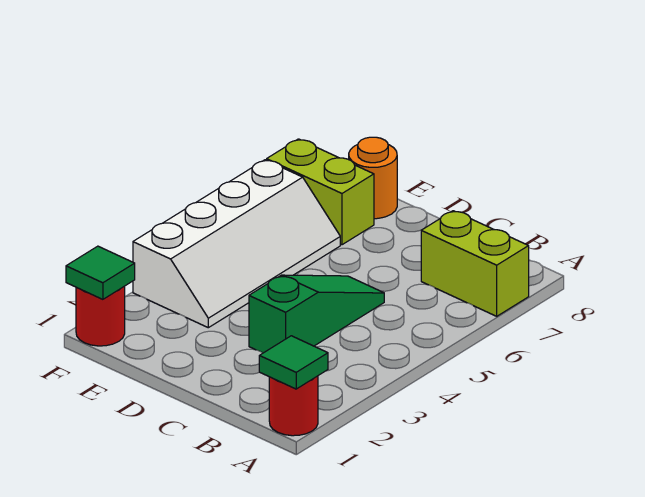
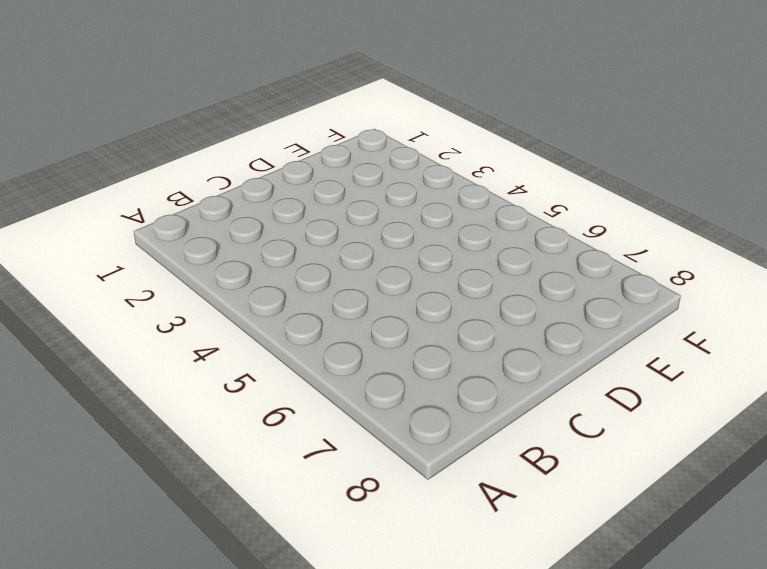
none -> red 1x1 round brick [269,376,318,436]
none -> lime 1x2 brick [421,211,529,316]

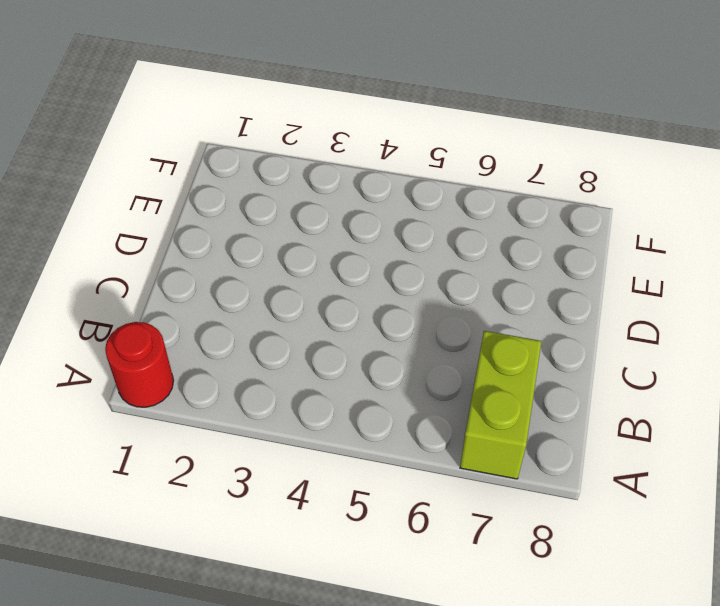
none -> green 1x3 slope [249,275,384,353]
none -> white 2x4 slope [133,160,340,328]

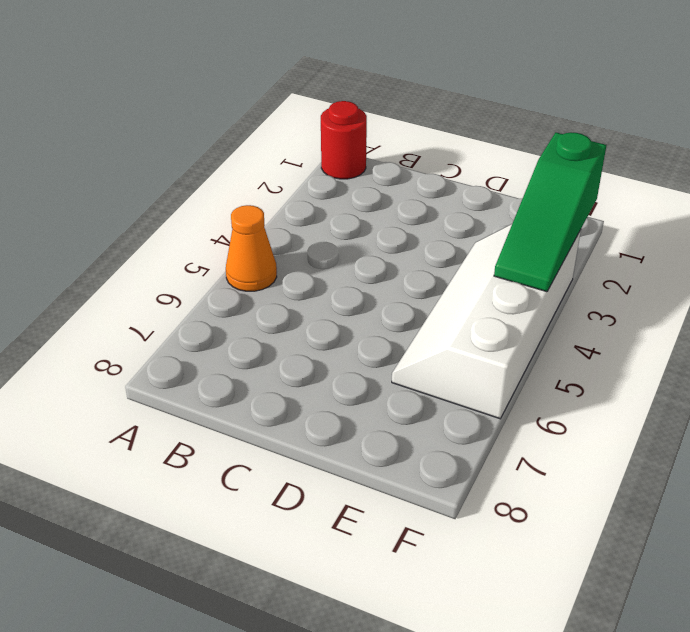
orange 1x1 cone [226,205,277,291] -> none
green 1x3 slope [494,133,606,292] -> green 1x3 slope moved to [249,275,384,353]
none -> lime 1x2 brick [421,211,529,316]
none -> lime 1x2 brick [267,139,374,245]

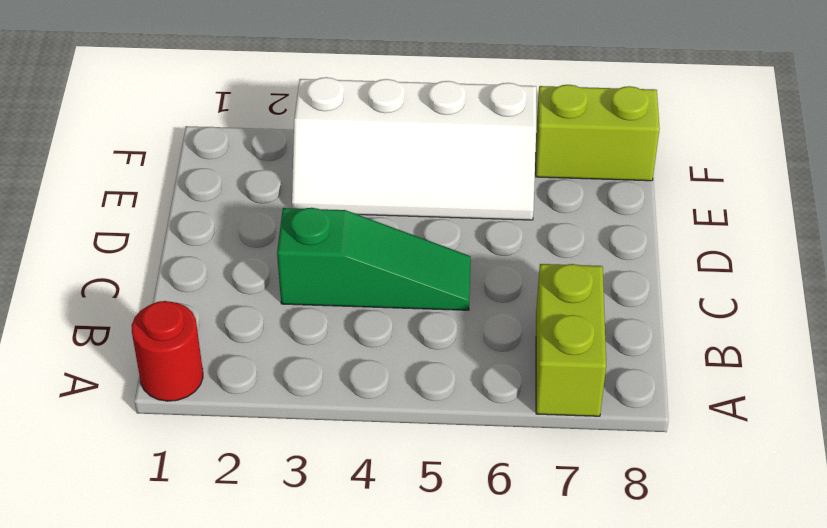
lime 1x2 brick [536,85,660,181] -> lime 1x2 brick turned to [267,139,374,245]
none -> orange 1x1 round brick [349,137,397,219]
none -> red 1x1 round brick [76,286,125,346]

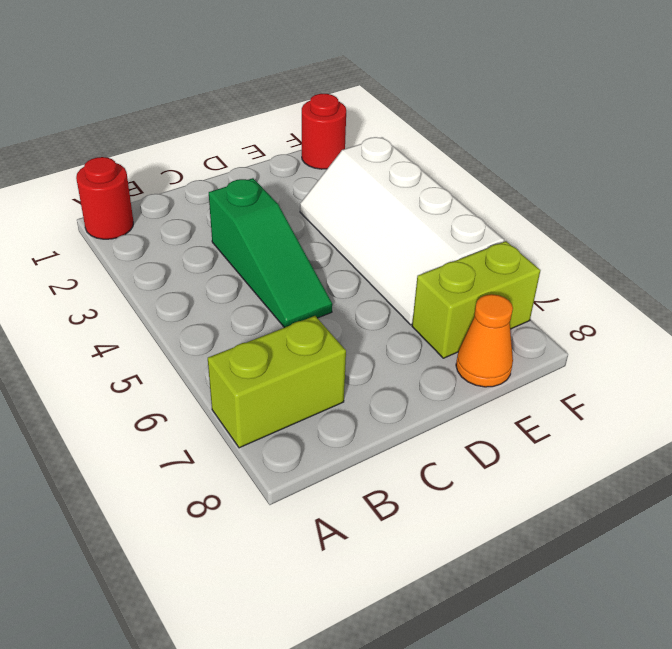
orange 1x1 cone [456,294,513,387] -> orange 1x1 round brick [349,137,397,219]
none -> green 1x1 tile [259,336,328,389]
none -> green 1x1 tile [66,246,135,299]

